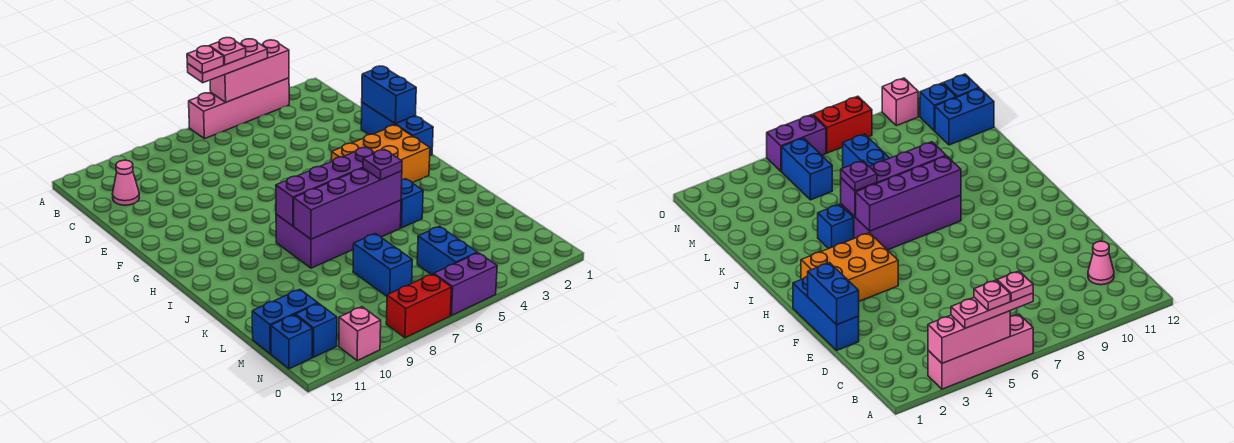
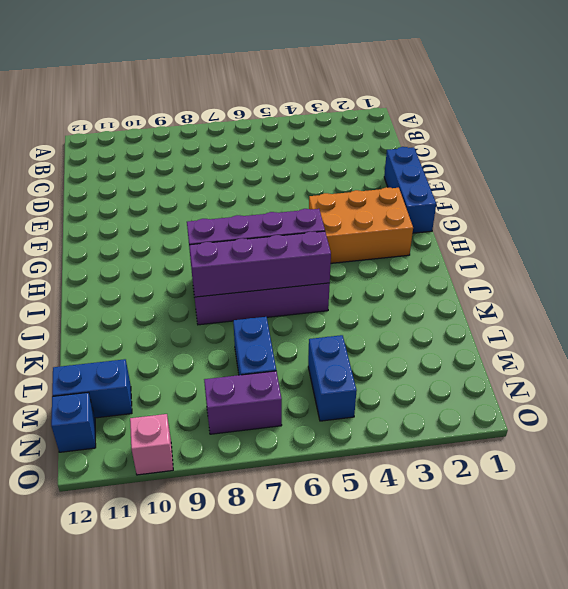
purple 1x2 brick [204,371,282,434] -> purple 1x2 brick moved to [434,253,497,316]
none -> pink 1x4 brick [189,78,289,139]
none -> pink 1x1 cone [112,160,139,205]
none -> blue 1x1 brick [400,179,423,228]

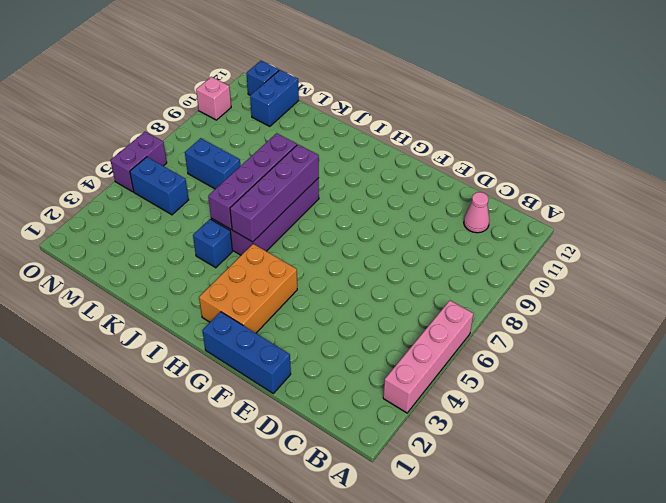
none -> blue 1x1 brick [296,303,337,357]
none -> red 1x2 brick [386,274,452,338]
none -> pink 1x3 brick [210,40,289,102]

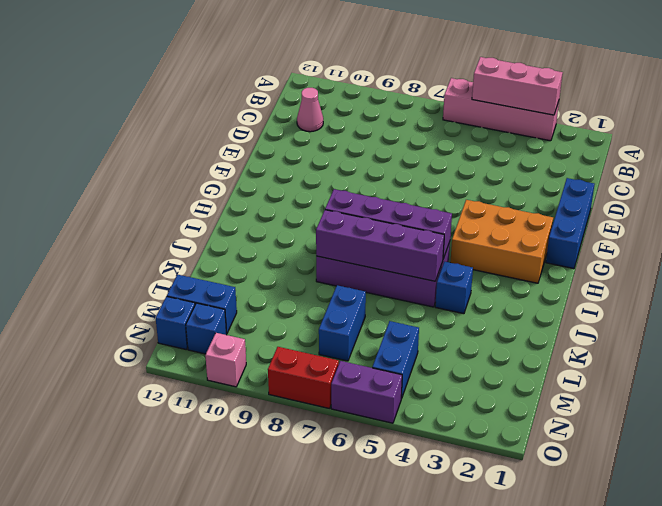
none -> blue 1x2 brick [362,66,416,124]
none -> pink 1x3 plate [187,39,268,83]
none -> purple 1x1 plate [363,150,402,180]

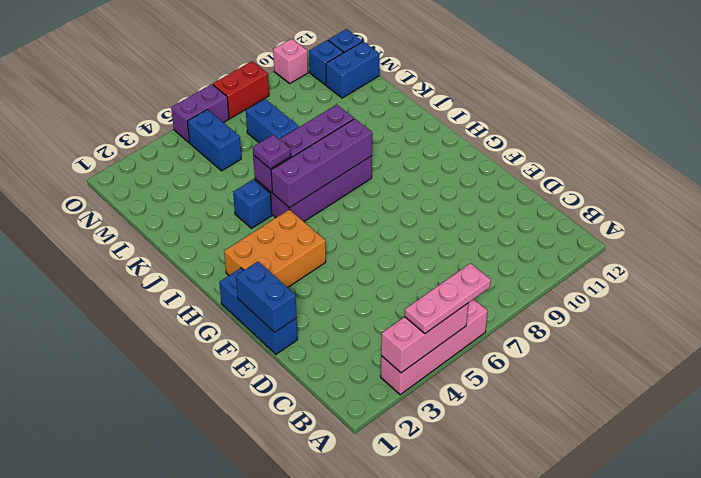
none -> pink 1x1 cone [112,160,139,205]
none -> pink 1x1 plate [210,38,246,65]
none -> pink 1x1 plate [187,46,224,73]

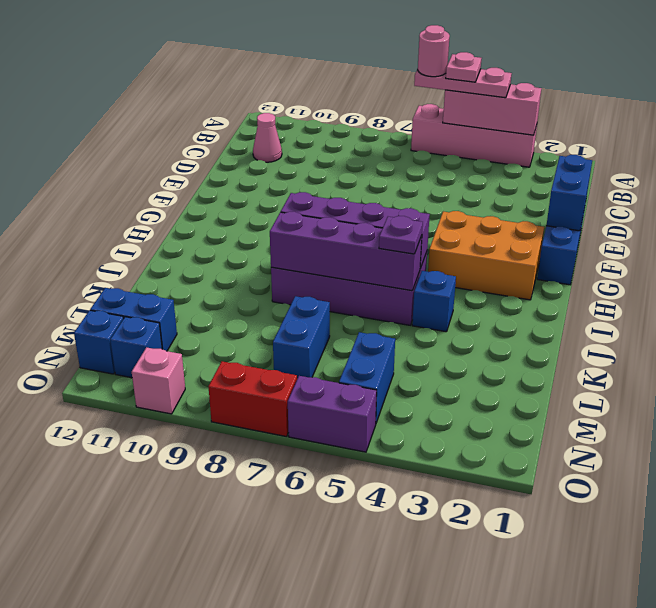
pink 1x1 round brick [418,25,450,77] -> pink 1x1 plate [187,46,224,73]

